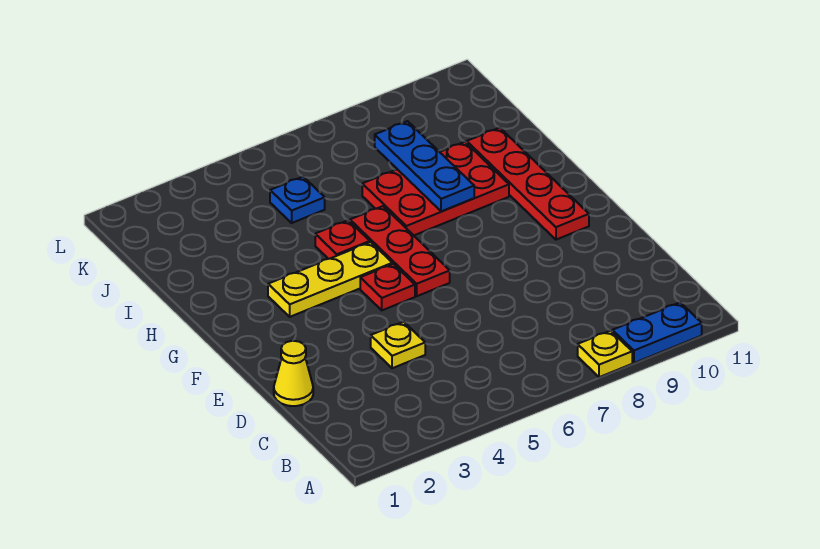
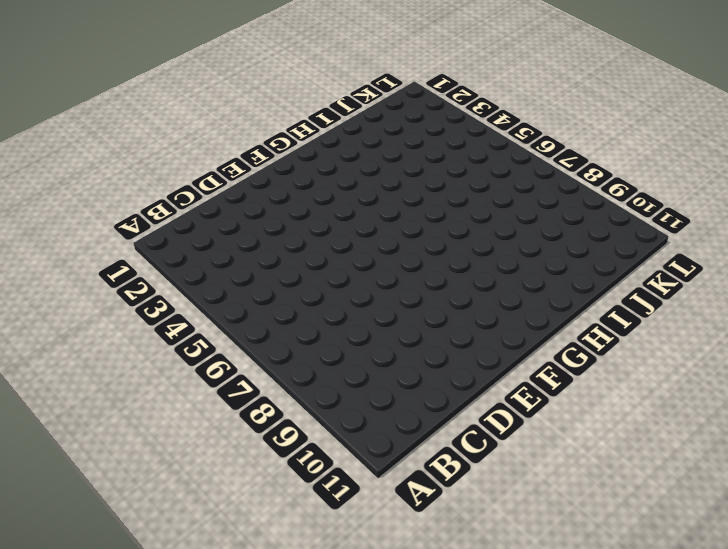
none -> yellow 1x1 plate [578,331,632,377]
none -> blue 1x2 plate [612,302,702,363]
none -> yellow 1x1 cone [274,341,313,406]

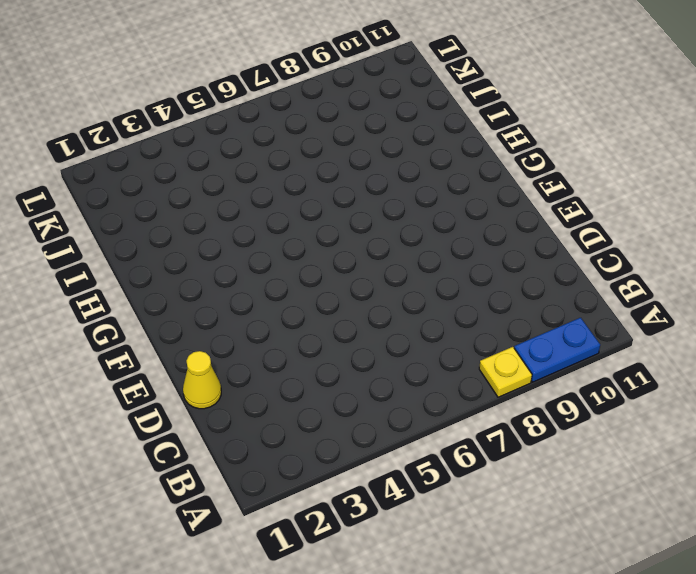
none -> yellow 1x1 plate [371,322,425,368]
none -> red 1x1 plate [360,264,415,310]
none -> red 1x3 plate [350,206,450,296]

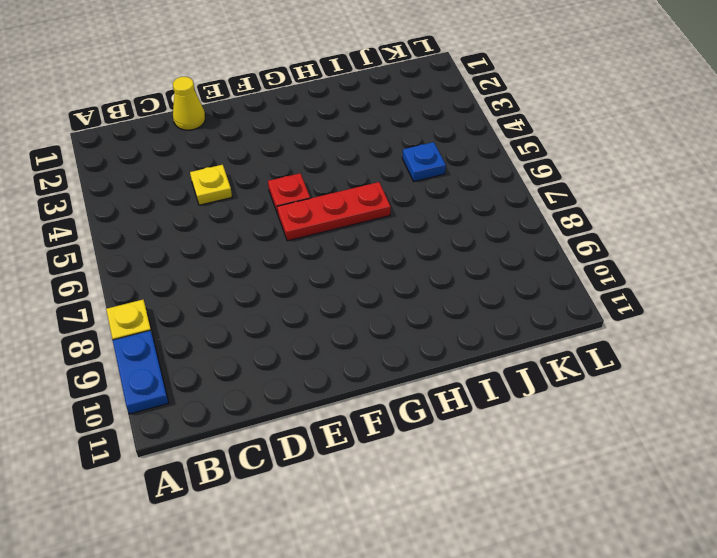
none -> red 1x4 plate [467,128,589,240]
none -> yellow 1x3 plate [268,242,392,317]
none -> red 1x1 plate [315,220,370,259]

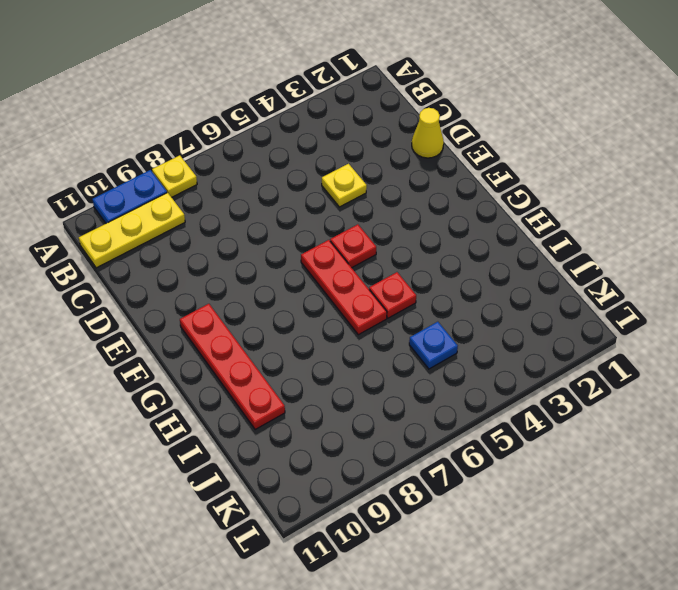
yellow 1x3 plate [79,193,185,268] -> yellow 1x3 plate moved to [268,242,392,317]
none -> red 2x3 plate [362,142,509,235]
none -> blue 1x3 plate [375,121,474,212]

